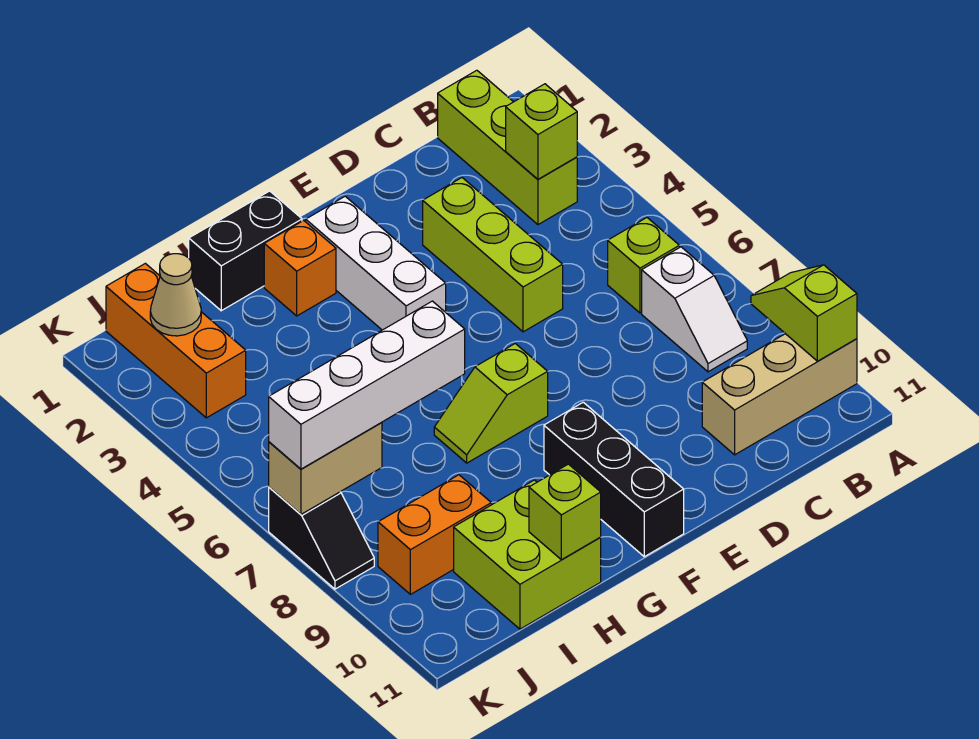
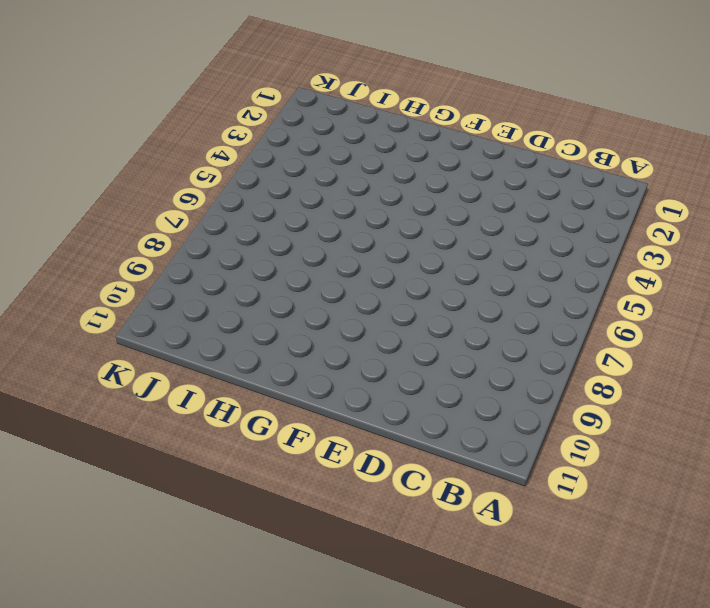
none -> tan 1x3 brick [702,334,857,455]
none -> lime 1x3 brick [438,70,577,225]
none -> lime 1x1 brick [608,218,679,313]

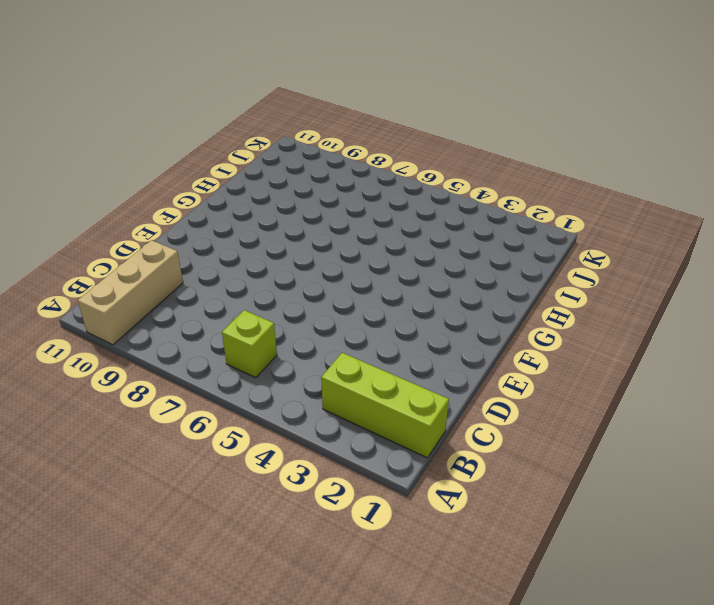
none -> white 1x2 slope [642,247,747,372]
none -> lime 1x3 brick [423,178,563,332]
none -> white 1x3 brick [306,196,446,330]

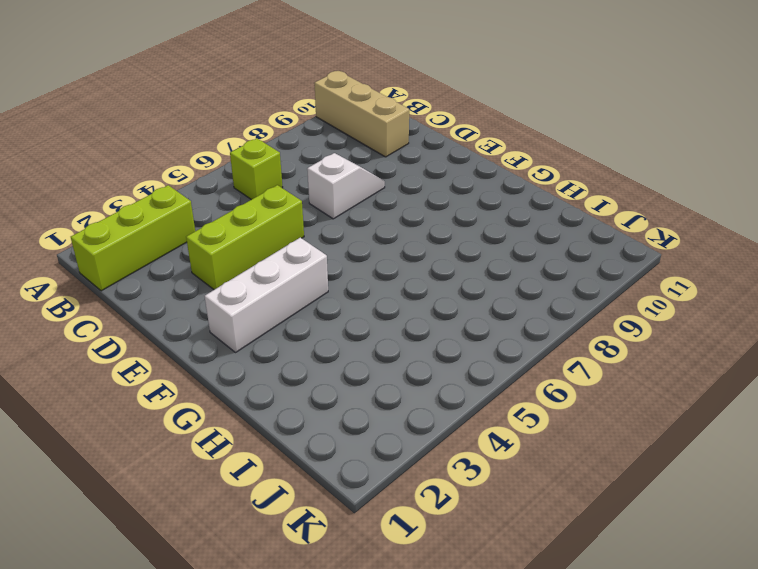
white 1x2 slope [307,153,385,219] -> white 1x2 slope moved to [642,247,747,372]
none -> lime 1x2 slope [434,344,548,463]
none -> black 1x3 brick [544,402,684,557]
none -> black 1x2 brick [189,191,302,311]

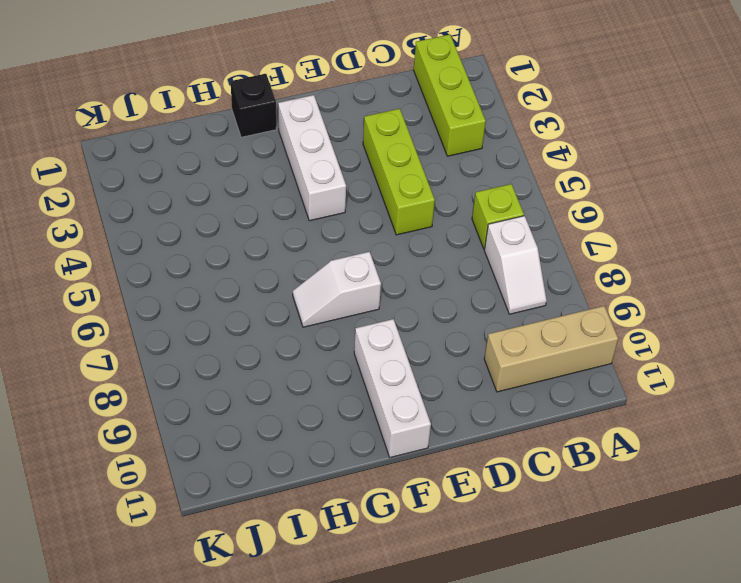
white 1x2 slope [293,252,381,327] -> lime 1x2 slope [434,344,548,463]
white 1x3 brick [354,319,431,457] -> black 1x3 brick [544,402,684,557]
black 1x1 brick [231,74,276,137] -> black 1x2 brick [189,191,302,311]
none -> orange 1x1 brick [264,220,336,316]
none -> lime 2x2 brick [454,480,601,629]
none -> orange 1x2 brick [378,475,491,594]

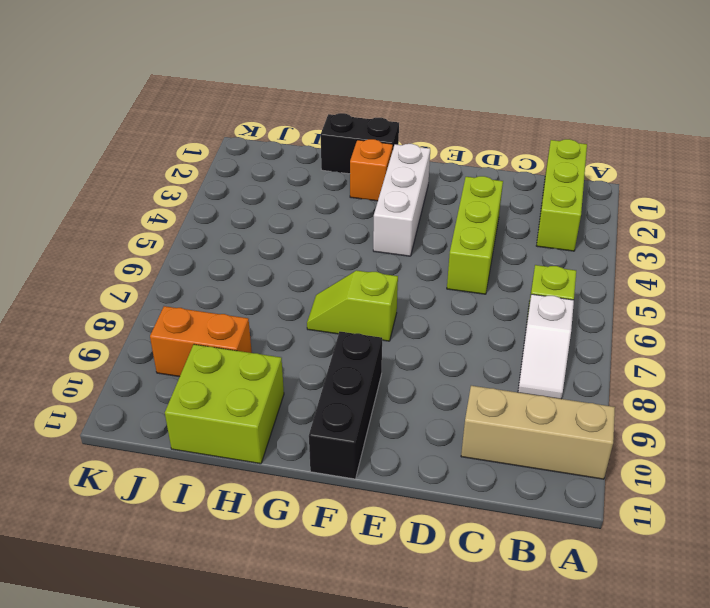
none -> orange 1x3 brick [106,263,246,418]
none -> black 1x2 slope [269,487,374,589]
none -> lime 1x2 slope [751,265,857,361]

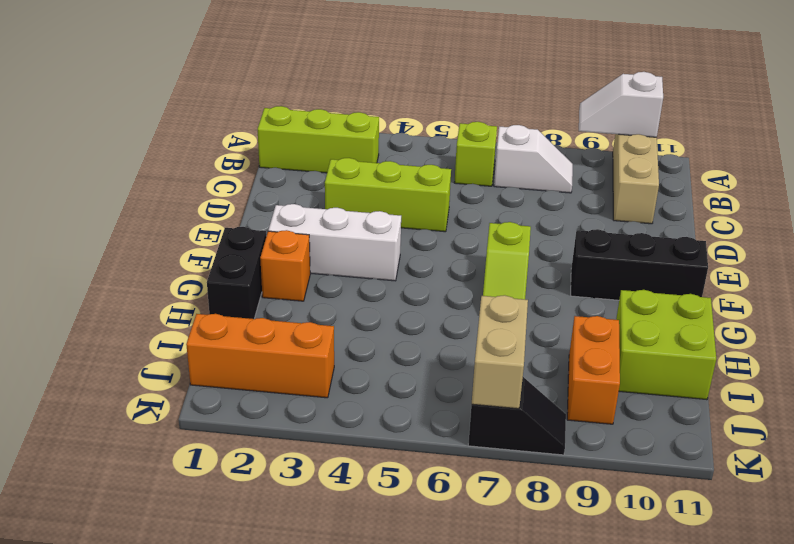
white 1x2 slope [579,72,663,137] -> lime 1x2 slope [751,265,857,361]
none -> lime 1x1 brick [506,84,577,179]
none -> lime 1x1 brick [529,464,601,560]
none -> tan 1x1 cone [150,254,201,336]

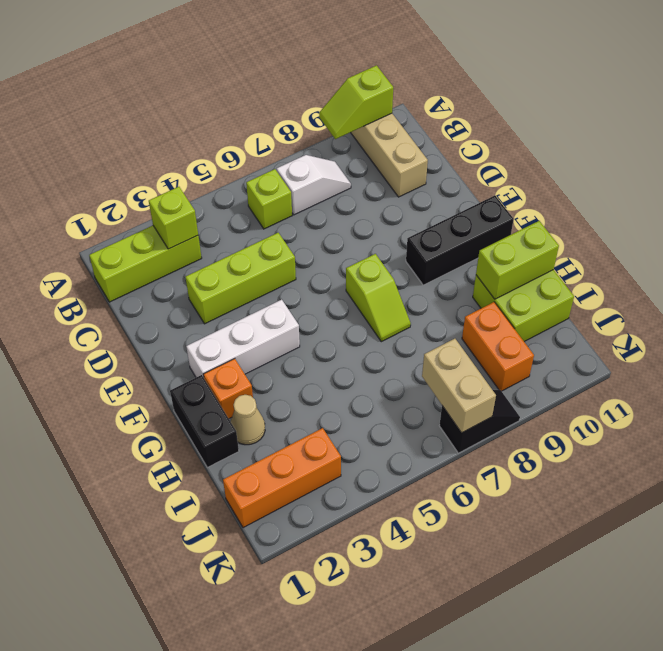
tan 1x1 cone [231,395,265,445] -> tan 1x1 cone moved to [150,254,201,336]
lime 1x2 brick [476,221,559,299] -> lime 1x1 brick [529,464,601,560]
none -> white 1x4 brick [269,301,465,469]

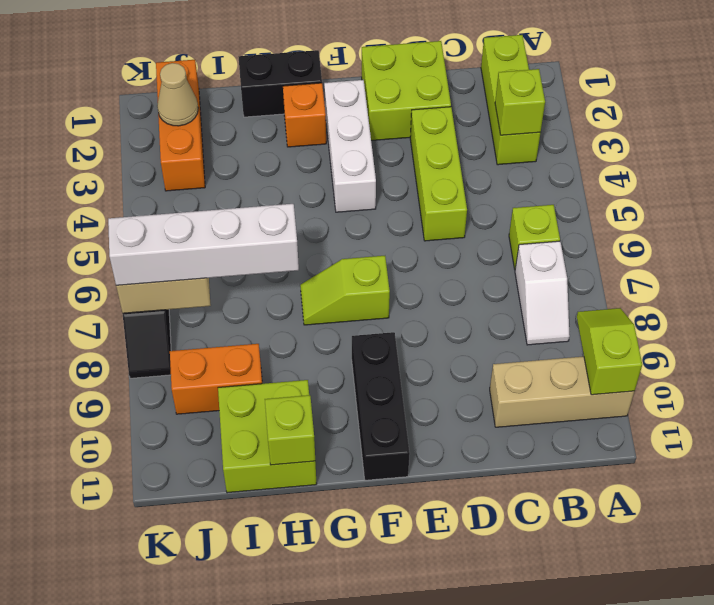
lime 2x2 brick [362,41,451,141] -> none

